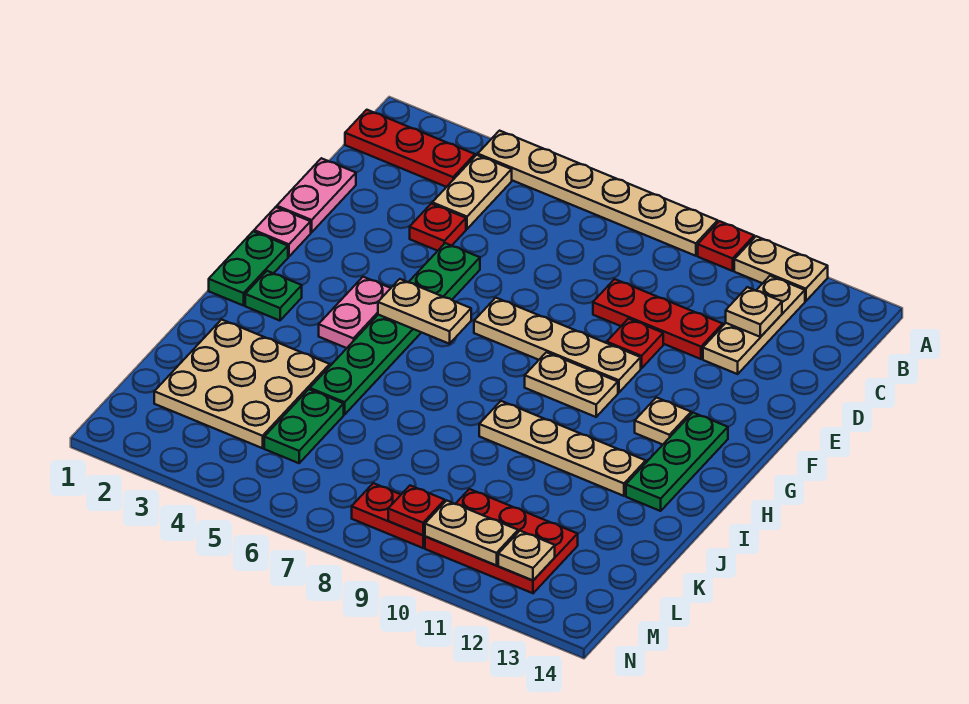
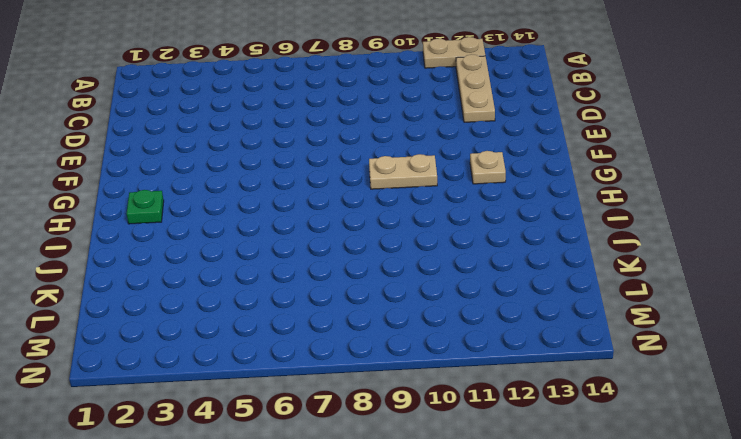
none -> tan 1x6 plate [478,131,718,256]
none -> red 1x1 plate [698,221,754,271]
none -> red 1x3 plate [345,110,475,187]

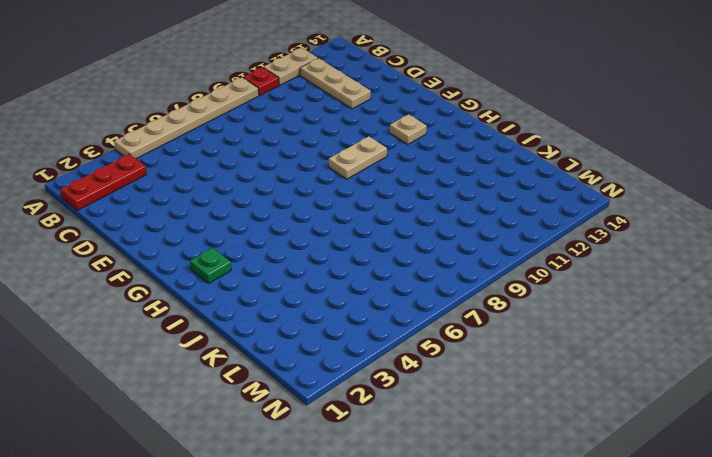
none -> tan 1x2 plate [432,155,512,229]
none -> pink 1x2 plate [277,158,356,232]
none -> red 1x1 plate [410,204,466,251]

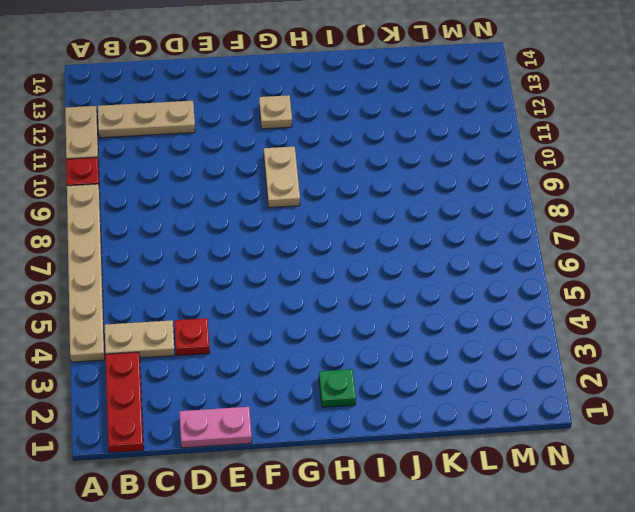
none -> red 1x3 plate [593,279,723,359]
none -> green 1x6 plate [310,243,480,415]
none -> red 1x1 plate [607,319,663,368]

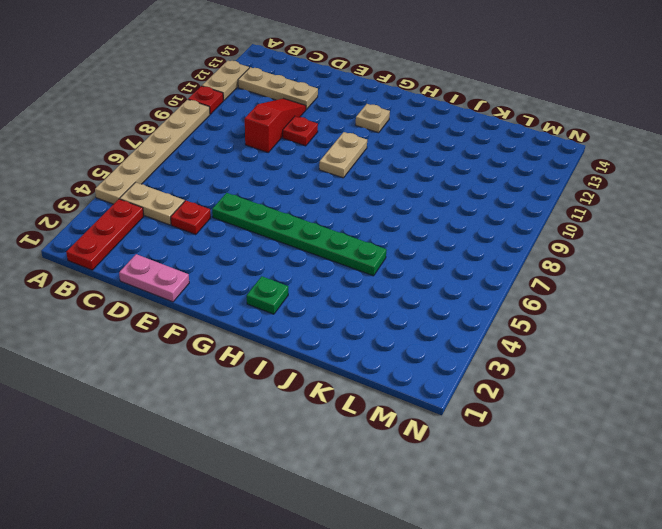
red 1x3 slope [245,99,306,152] -> red 1x3 plate [593,279,723,359]
none -> pink 1x1 plate [254,207,311,257]
none -> tan 1x4 plate [474,298,641,393]
none -> green 1x2 plate [209,231,288,306]

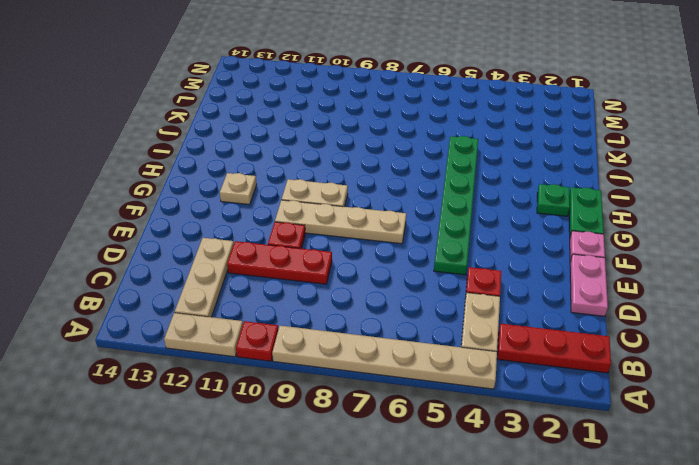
none -> pink 1x2 plate [319,277,391,348]
none -> green 1x3 plate [626,413,728,511]
none -> tan 1x4 plate [479,401,646,496]

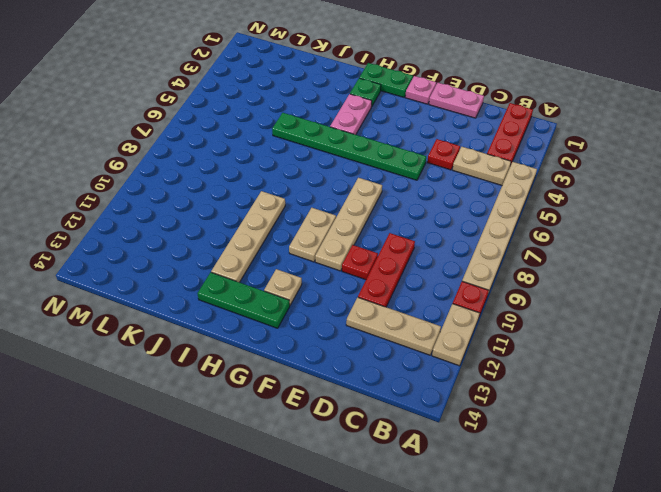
pink 1x2 plate [330,94,372,135] -> pink 1x2 plate turned to [319,277,391,348]
none -> tan 3x3 plate [154,320,330,448]
none -> green 1x2 plate [264,389,344,463]
none -> red 2x3 plate [425,489,578,593]

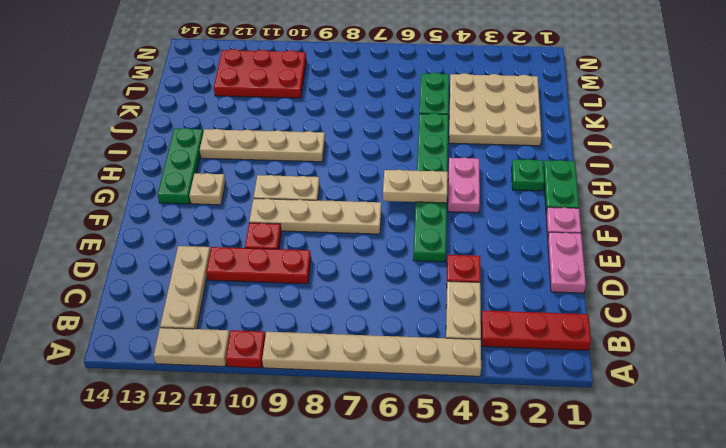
none -> red 1x2 plate [352,483,425,548]
none -> tan 1x1 plate [726,287,782,337]
none -> red 1x1 plate [388,486,445,535]

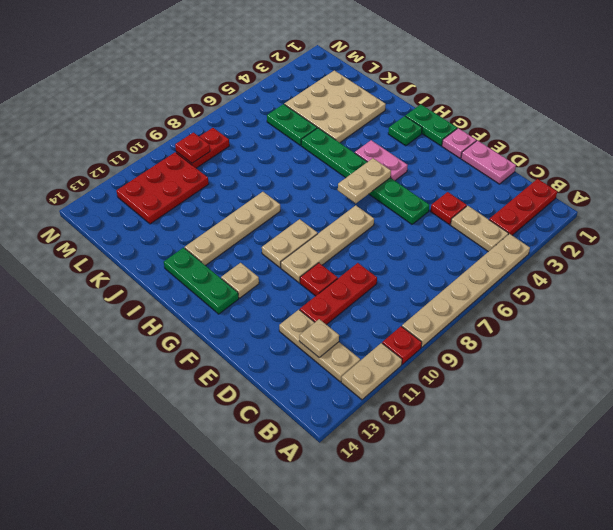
none -> tan 1x2 plate [425,500,518,565]
none -> tan 1x1 plate [498,531,555,581]

